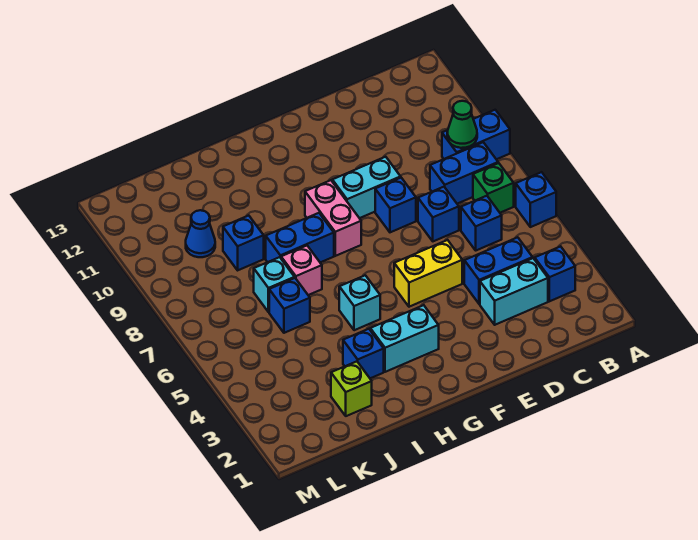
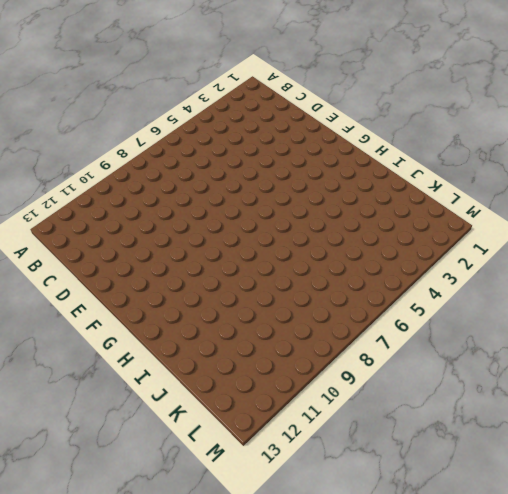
none -> blue 1x1 brick [516,172,556,227]
none -> blue 1x2 brick [442,110,510,159]
none -> blue 1x1 brick [535,246,575,301]

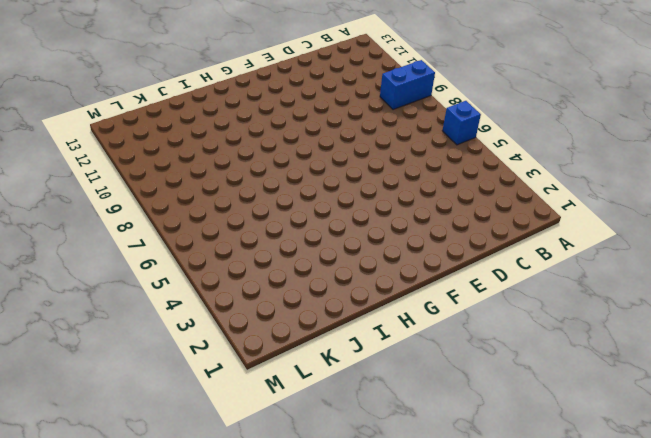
none -> blue 1x1 brick [535,246,575,301]
none -> green 1x1 brick [473,163,514,213]
none -> blue 1x2 brick [430,142,498,204]

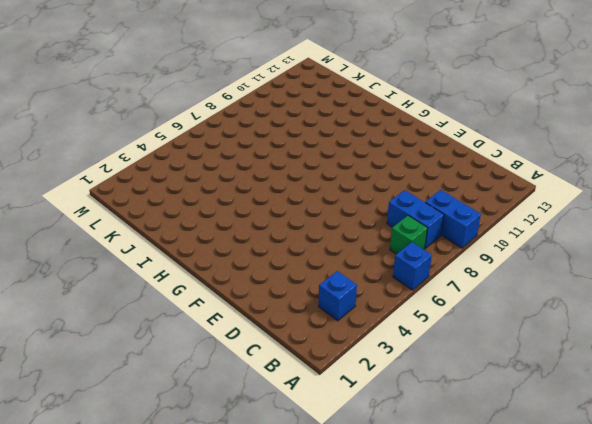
none -> cyan 1x2 brick [480,258,548,325]
none -> blue 1x2 brick [464,237,533,304]
none -> blue 1x1 brick [461,196,502,250]

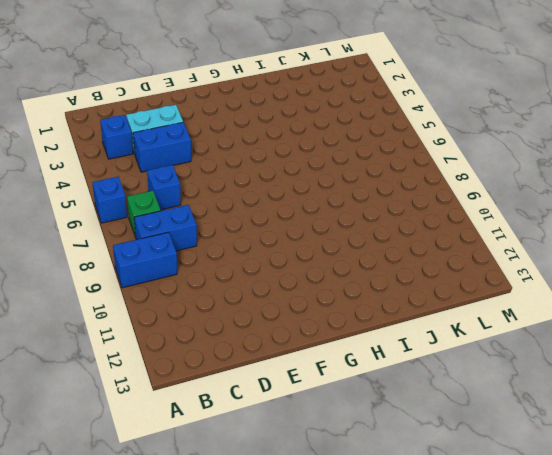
none -> blue 1x1 brick [418,187,459,241]
none -> yellow 1x2 brick [394,240,462,307]
none -> blue 1x1 brick [375,178,416,232]

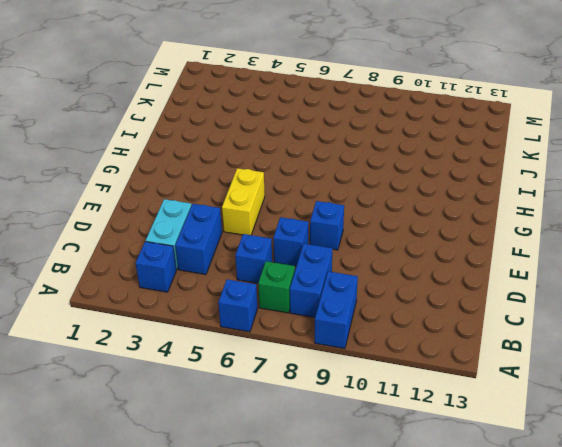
none -> cyan 1x2 brick [332,157,401,218]
none -> cyan 1x2 brick [370,305,439,372]
none -> pink 1x2 brick [305,180,361,256]

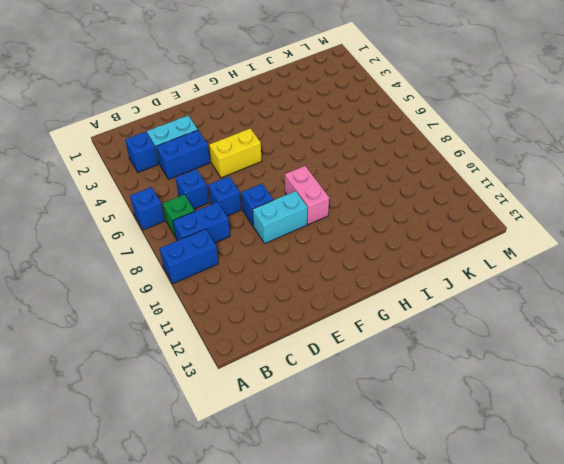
none -> cyan 1x2 brick [370,305,439,372]
none -> cyan 1x1 brick [339,275,380,330]
none -> blue 1x2 brick [266,213,334,262]

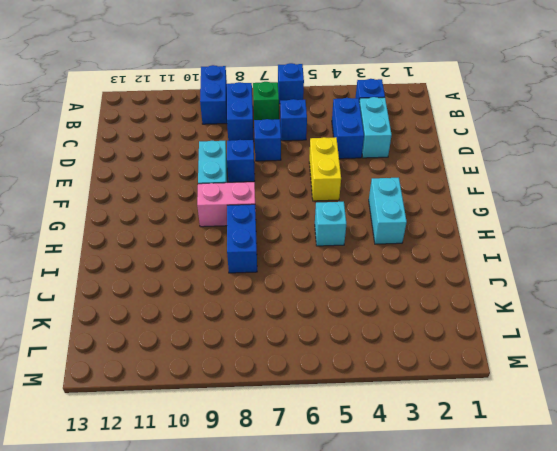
none -> blue 1x1 brick [343,329,384,378]
none -> pink 1x1 brick [281,246,322,295]
none -> lime 1x1 brick [331,361,372,416]

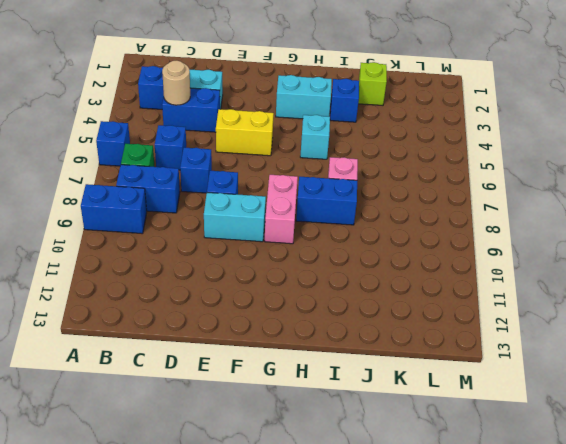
tan 1x1 round brick [162,60,190,105] -> none
none -> blue 1x1 brick [269,278,310,333]
none -> cyan 1x1 brick [254,257,295,312]
none -> blue 1x1 brick [223,216,264,270]

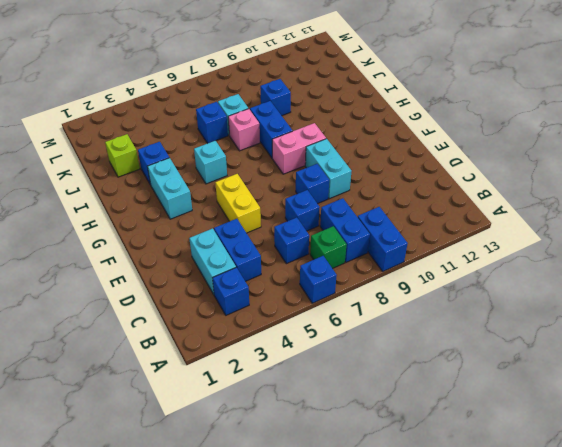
none -> blue 1x1 cone [186,210,215,257]
none -> green 1x1 cone [447,101,477,148]

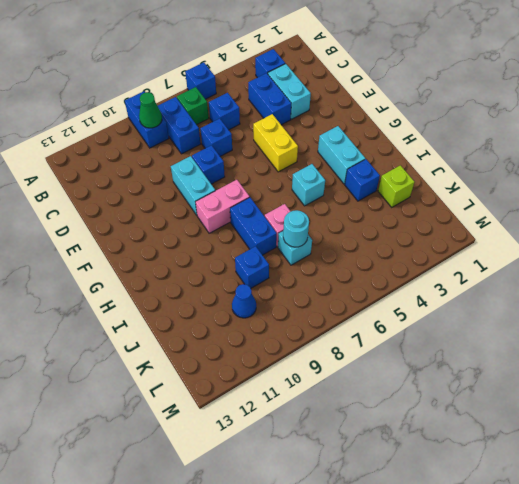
cyan 1x1 round brick [283,210,309,247] -> none
none -> blue 1x1 brick [269,278,310,333]

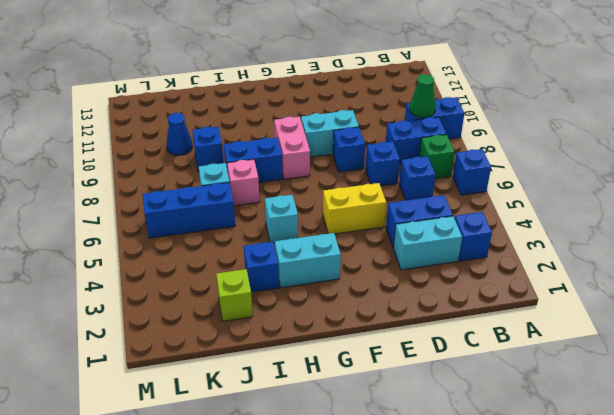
blue 1x3 brick [143,182,235,238] -> blue 1x1 brick [269,278,310,333]

